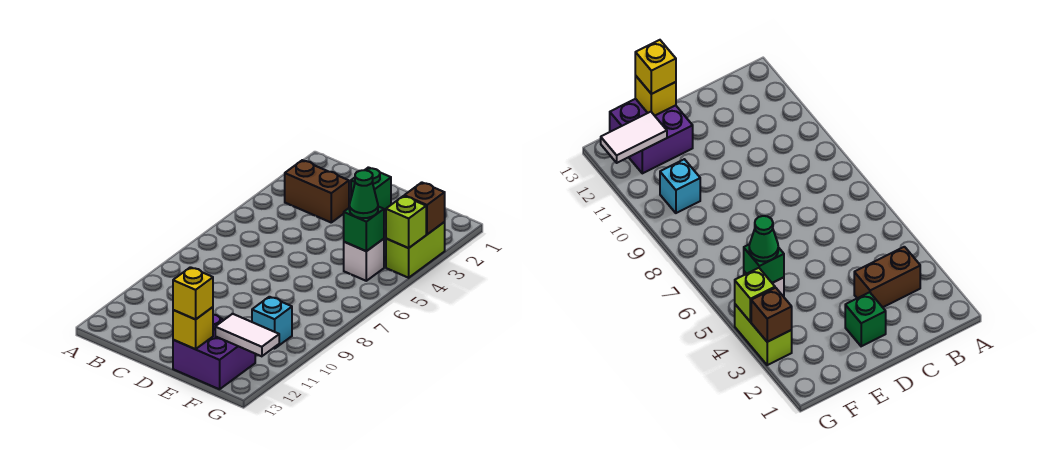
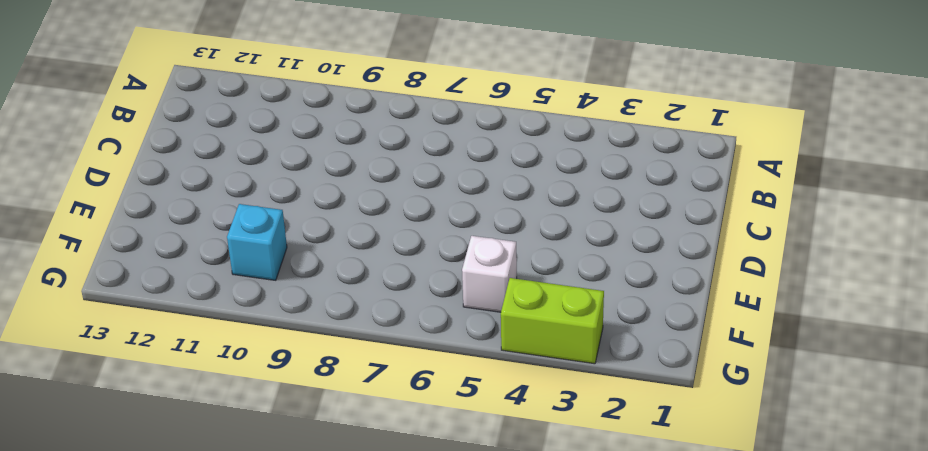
none -> brown 1x2 brick [285,160,349,222]
none -> green 1x1 brick [351,167,391,212]
none -> purple 2x2 brick [173,315,255,389]

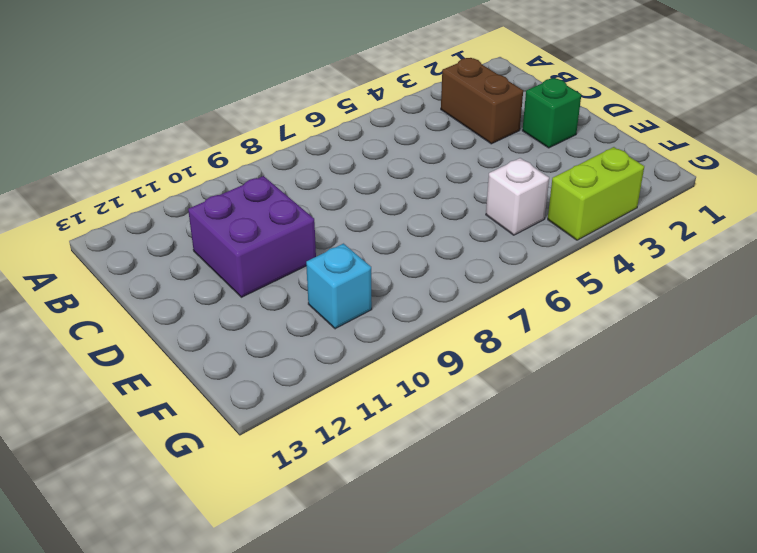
purple 2x2 brick [188,176,316,297] -> purple 2x2 brick moved to [173,315,255,389]
none -> yellow 1x1 brick [173,307,213,349]
none -> green 1x1 brick [344,207,384,251]
none -> white 1x2 tile [215,314,279,356]

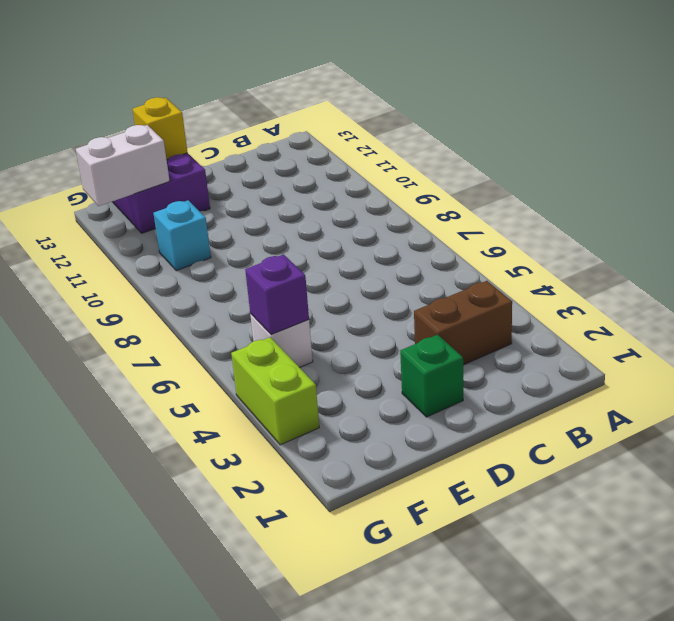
purple 1x1 brick [245,255,309,335] -> green 1x1 brick [344,207,384,251]
white 1x2 brick [76,125,170,206] -> white 1x2 tile [215,314,279,356]
none -> brown 1x1 brick [404,182,445,234]
none -> lime 1x1 brick [386,196,426,248]
none -> yellow 1x1 brick [173,267,213,319]

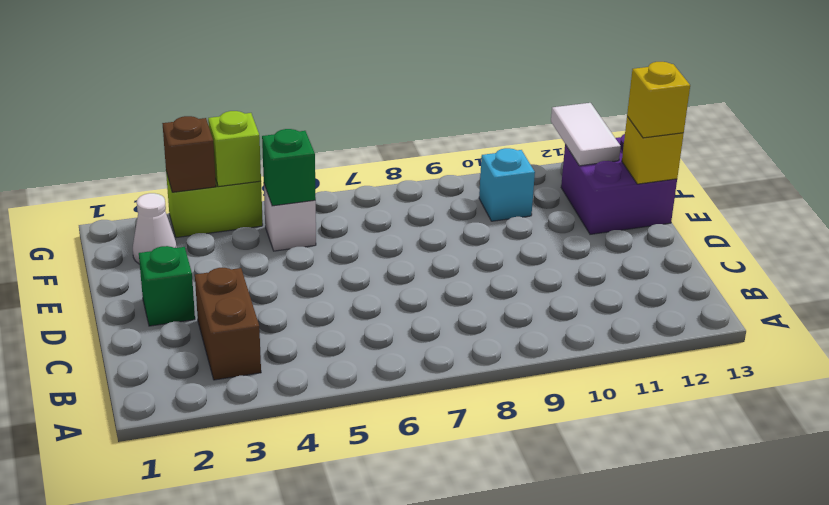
white 1x1 cone [133,193,177,264] -> none
none -> green 1x1 cone [349,170,378,218]

